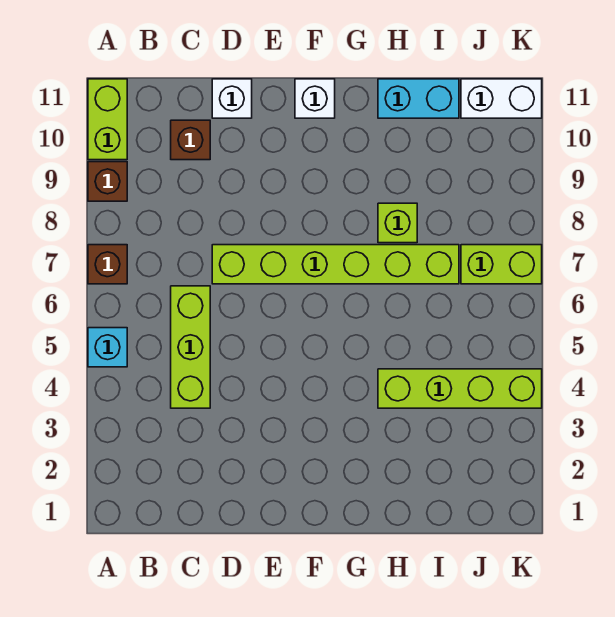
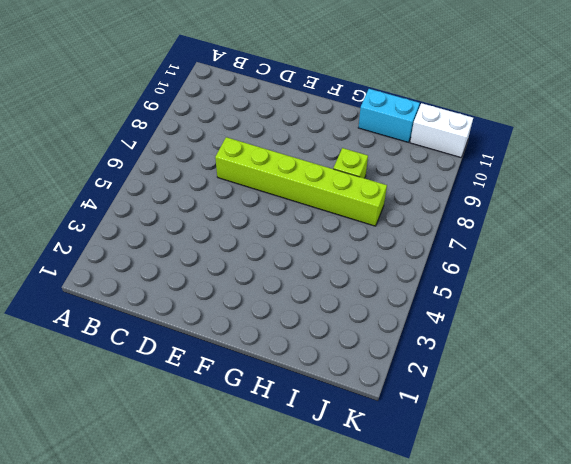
none -> cyan 1x1 brick [88,328,127,367]
none -> brown 1x1 brick [88,245,127,284]
none -> brown 1x1 brick [88,162,127,201]

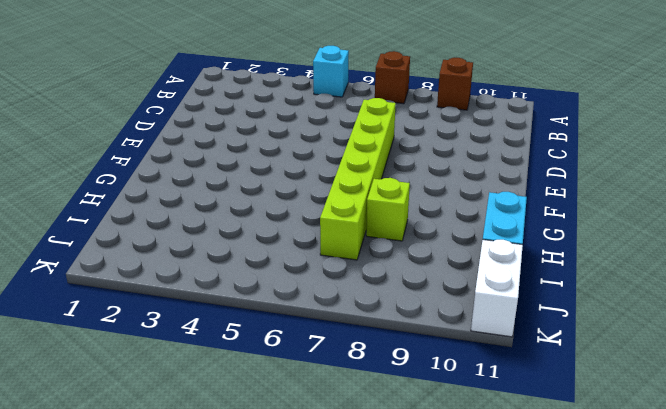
none -> lime 1x2 brick [88,79,127,160]
none -> lime 1x3 brick [171,286,210,408]
none -> brown 1x1 brick [171,120,210,160]

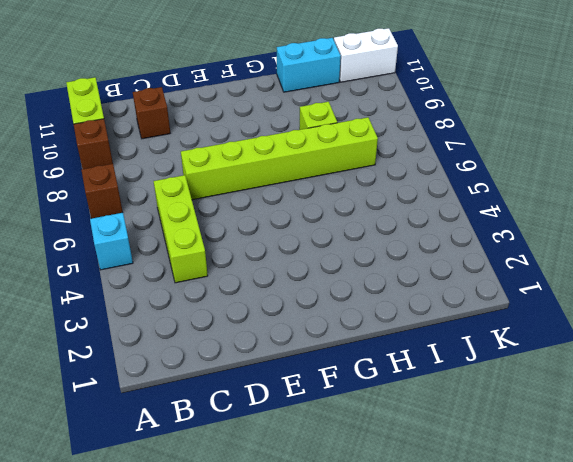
none -> white 1x1 brick [212,79,252,118]
none -> white 1x1 brick [295,79,335,118]
none -> lime 1x4 brick [378,369,542,408]

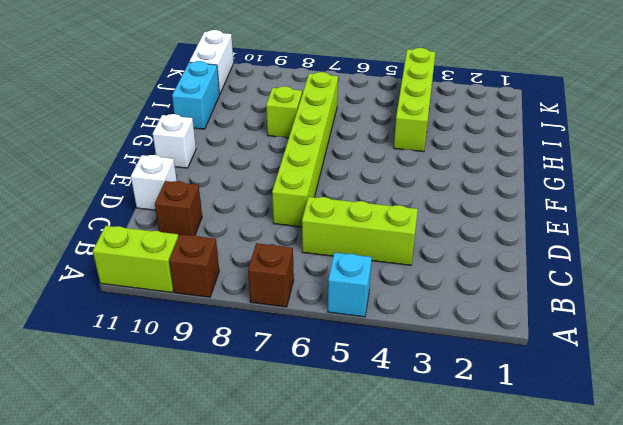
none -> lime 1x2 brick [461,245,542,284]

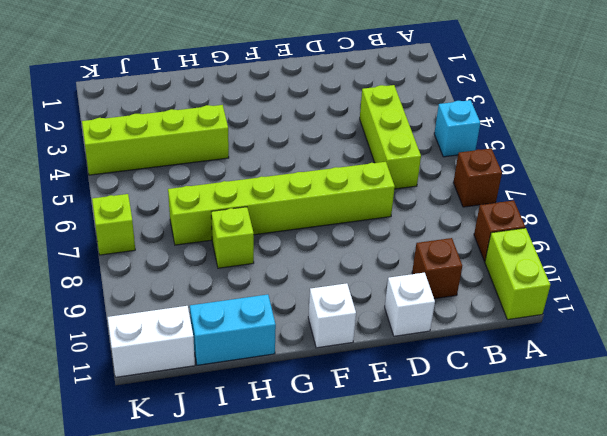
lime 1x1 brick [92,194,135,255] -> lime 1x2 brick [461,245,542,284]

